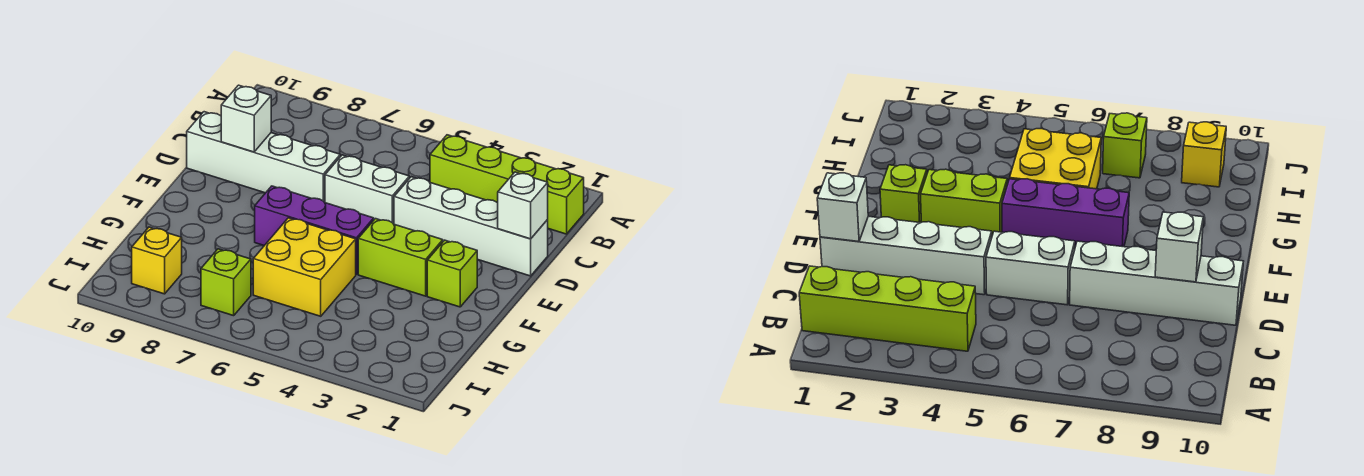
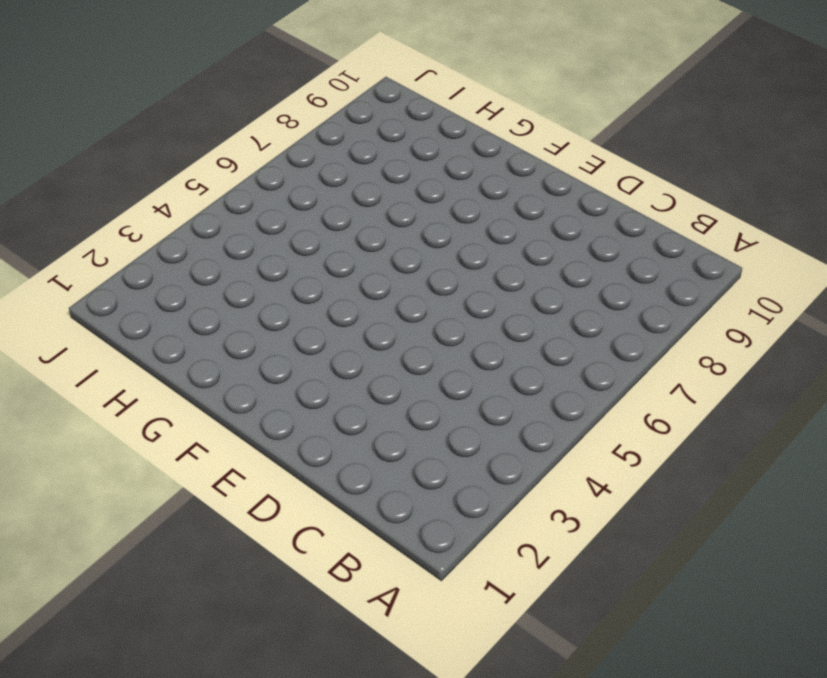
none -> lime 1x4 brick [430,135,584,234]
none -> white 1x4 brick [394,177,548,276]
none -> white 1x2 brick [325,155,409,224]

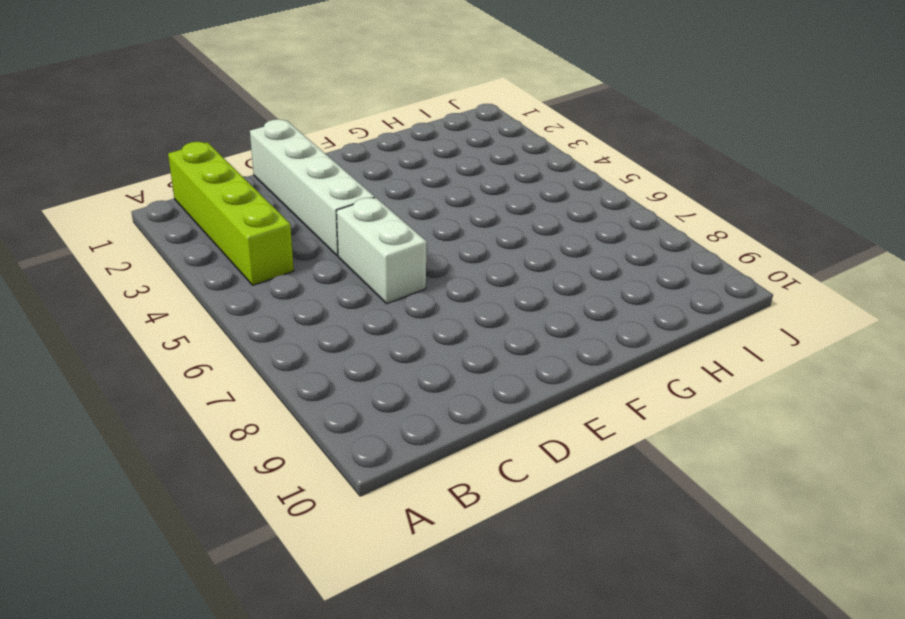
none -> white 1x4 brick [187,112,340,202]
none -> lime 1x1 brick [427,240,477,307]
none -> lime 1x2 brick [358,219,443,296]

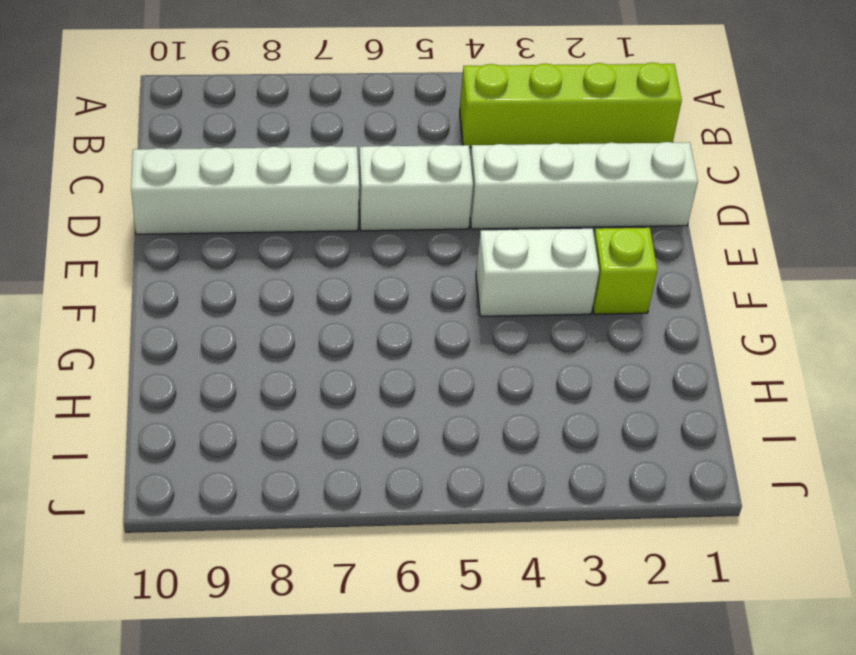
white 1x2 brick [476,229,599,316] -> lime 1x2 brick [358,219,443,296]
none -> purple 1x3 brick [255,186,374,275]
none -> yellow 2x2 brick [253,218,356,316]
none -> lime 1x1 brick [201,249,251,316]

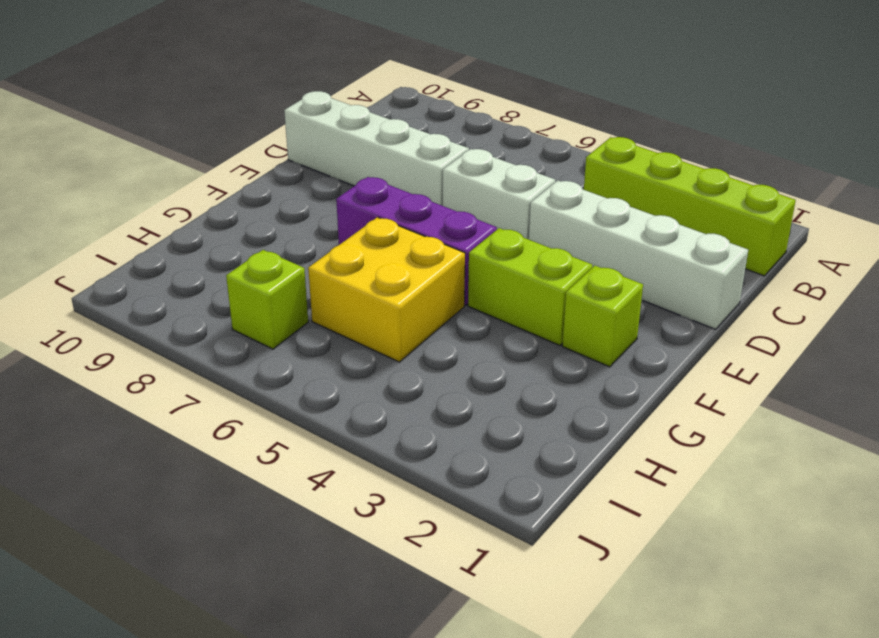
none -> yellow 1x1 brick [132,227,182,294]
none -> white 1x1 brick [498,172,548,239]
none -> white 1x1 brick [221,85,271,152]

